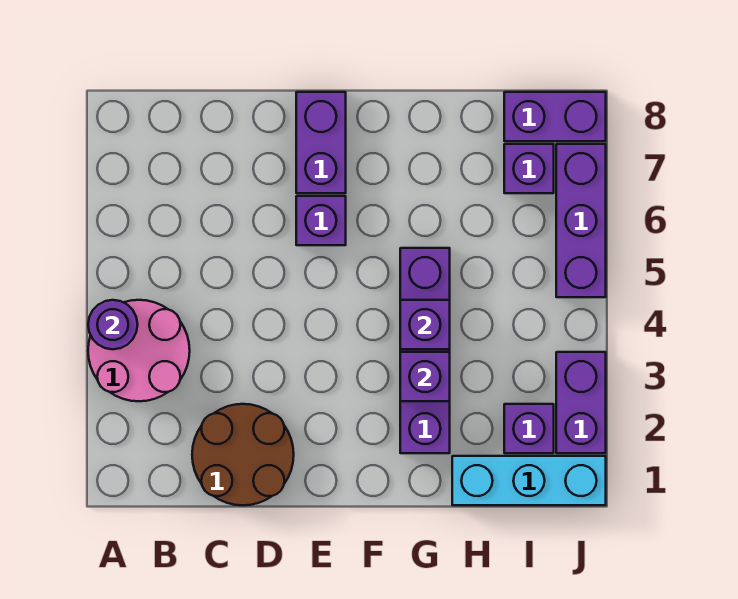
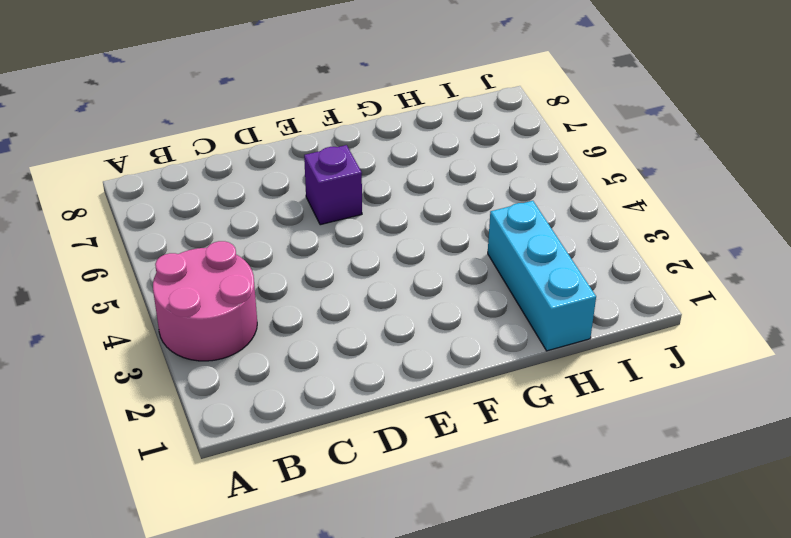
cyan 1x3 brick [488,201,596,351] -> cyan 1x3 brick turned to [452,456,606,505]
none -> brown 2x2 round brick [192,404,294,505]
none -> purple 1x2 brick [296,92,346,193]
none -> purple 1x4 brick [400,248,450,453]

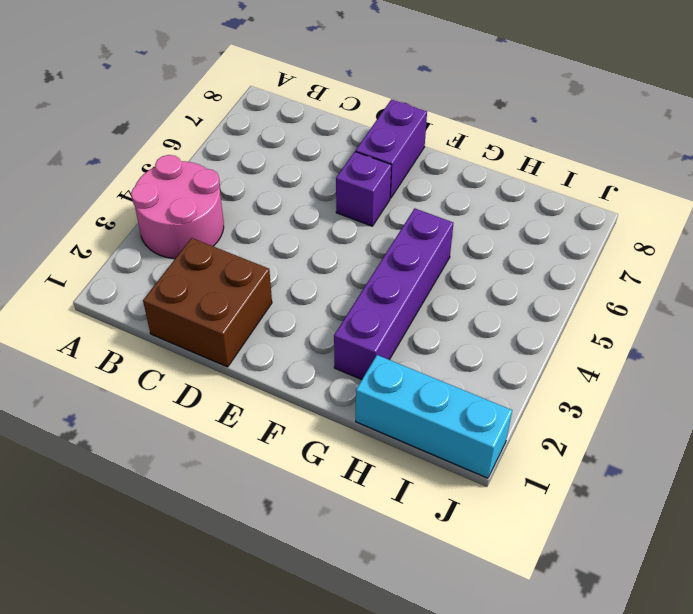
brown 2x2 brick [143,238,272,367] -> brown 2x2 round brick [192,404,294,505]
none -> purple 1x1 brick [504,404,554,453]
none -> purple 1x1 brick [504,144,554,193]
none -> purple 1x2 brick [504,92,606,141]

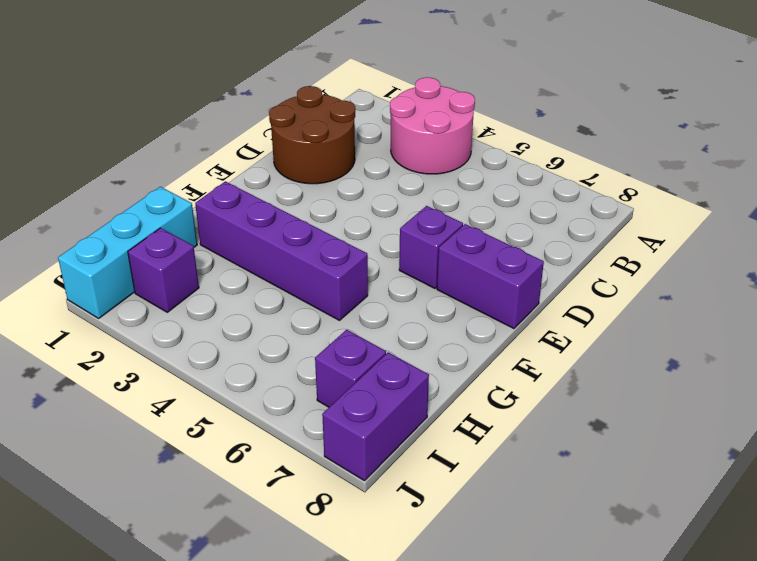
none -> purple 1x2 brick [556,352,606,453]
none -> purple 1x3 brick [556,144,606,297]
none -> purple 1x1 round brick [88,300,138,349]

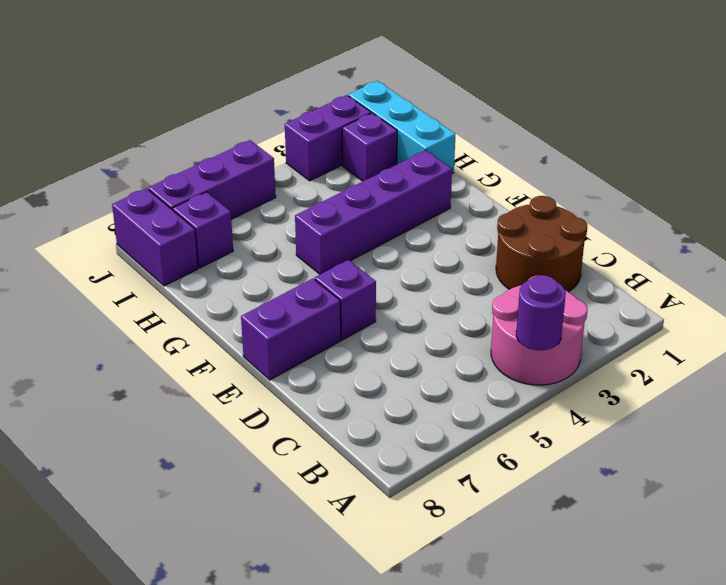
none -> purple 1x1 brick [400,352,450,401]
none -> purple 1x1 brick [400,300,450,349]

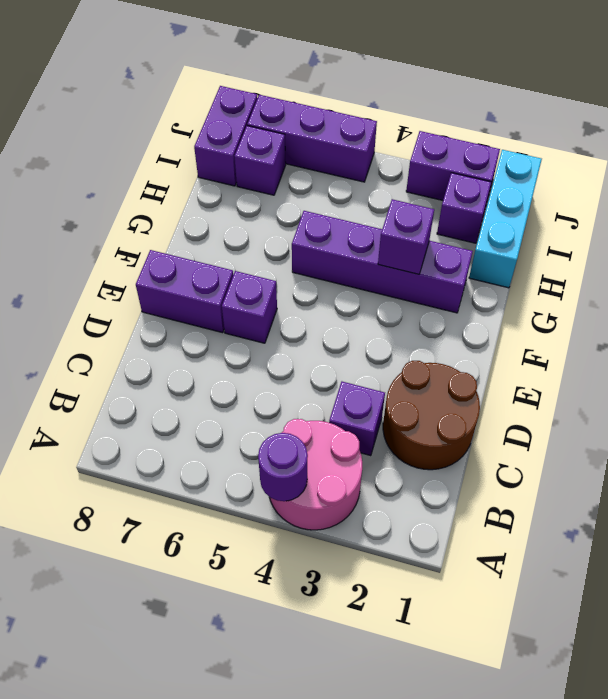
purple 1x1 brick [329,382,385,456] -> purple 1x1 brick moved to [400,300,450,349]

